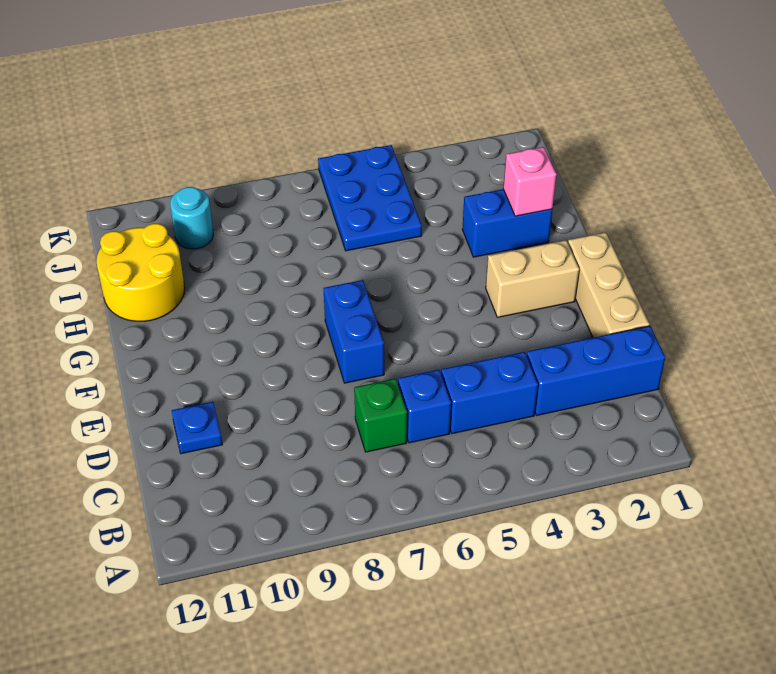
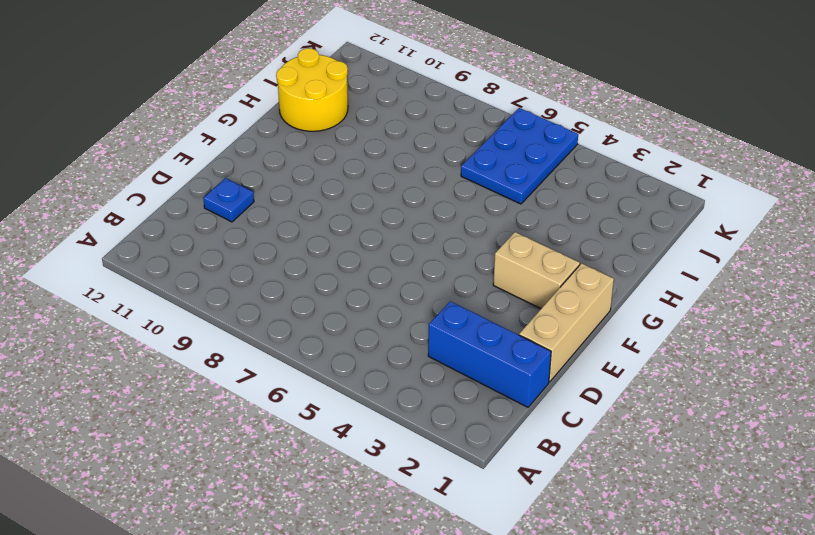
none -> blue 1x2 brick [441,352,538,434]
none -> blue 1x1 brick [398,370,451,443]
none -> green 1x1 brick [354,379,407,452]

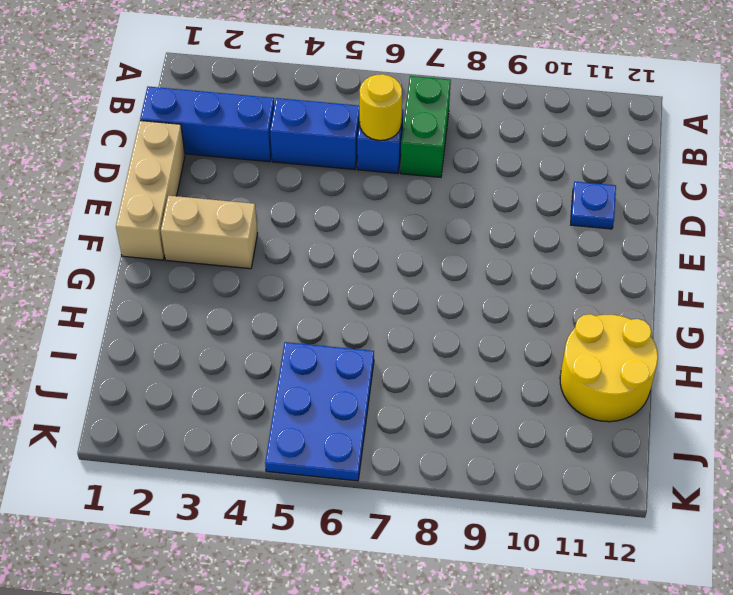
green 1x2 brick [400,76,451,177] -> green 1x1 brick [354,379,407,452]
yellow 1x1 round brick [360,74,402,140] -> none
none -> blue 1x2 brick [324,280,384,383]
none -> blue 1x2 brick [462,189,552,257]
none -> cyan 1x1 round brick [170,187,213,249]

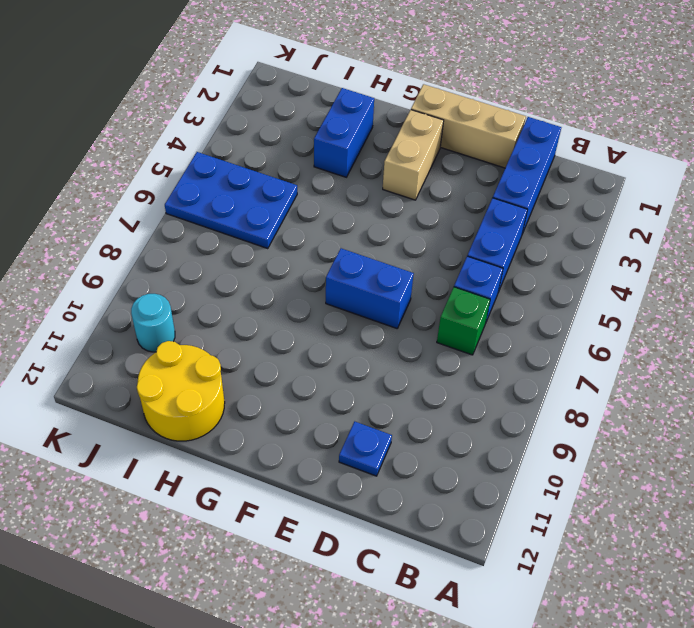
none -> pink 1x1 brick [503,147,557,216]

